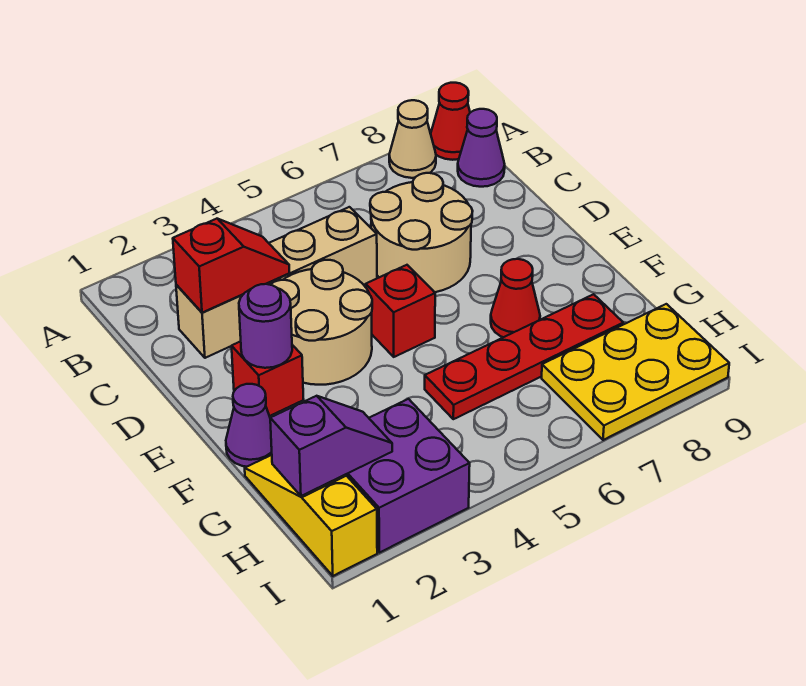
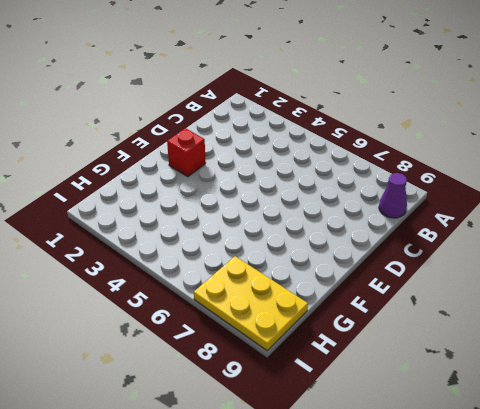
none -> tan 1x1 cone [389,100,436,178]
none -> red 1x1 cone [431,83,470,160]
none -> tan 1x4 brick [176,207,377,358]

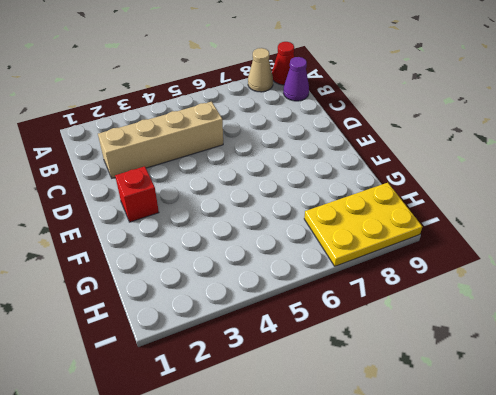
none -> tan 2x2 round brick [370,173,473,292]
none -> tan 2x2 round brick [270,260,372,385]
none -> red 1x1 brick [366,265,435,357]

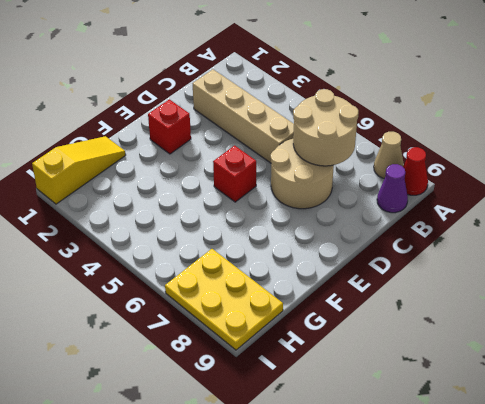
tan 2x2 round brick [293,89,358,166] -> tan 2x2 round brick moved to [270,260,372,385]
none -> purple 1x1 cone [226,384,272,467]
none -> red 1x1 cone [491,259,540,337]
none -> red 1x4 plate [425,294,623,419]

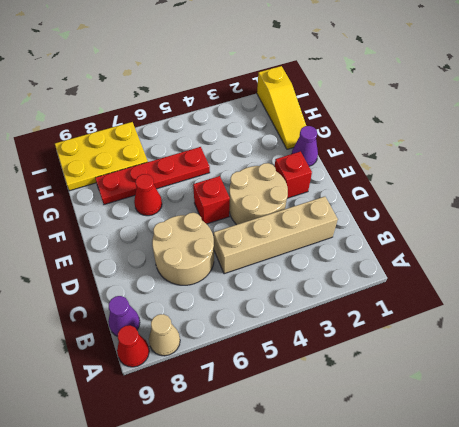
none -> purple 2x2 brick [345,399,470,553]
none -> red 1x2 slope [173,219,290,313]
none -> purple 1x1 round brick [239,284,292,368]

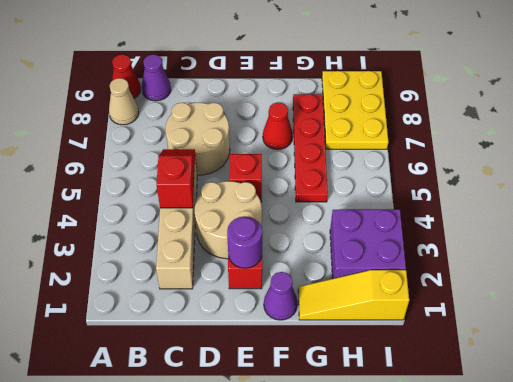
red 1x2 slope [157,149,195,208] -> red 1x2 slope moved to [173,219,290,313]
none -> purple 1x2 slope [270,396,392,496]

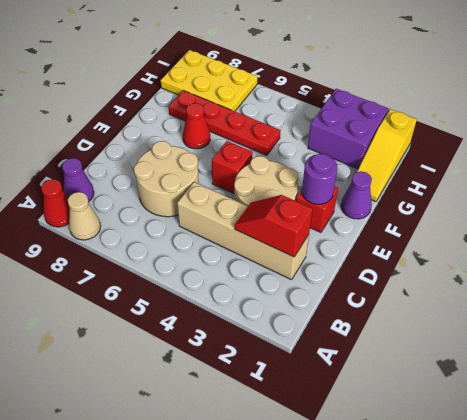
none -> purple 1x2 slope [270,396,392,496]

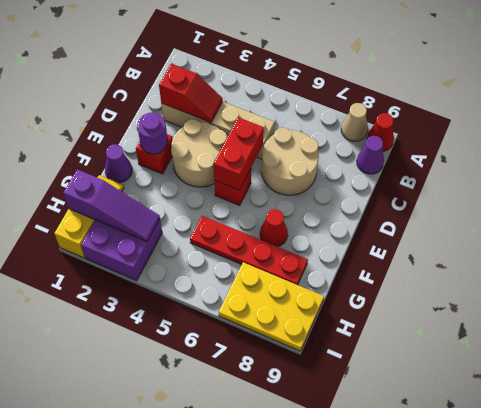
red 1x2 brick [213,117,264,190] -> none
purple 1x3 slope [63,169,160,241] -> purple 1x2 slope [270,396,392,496]

